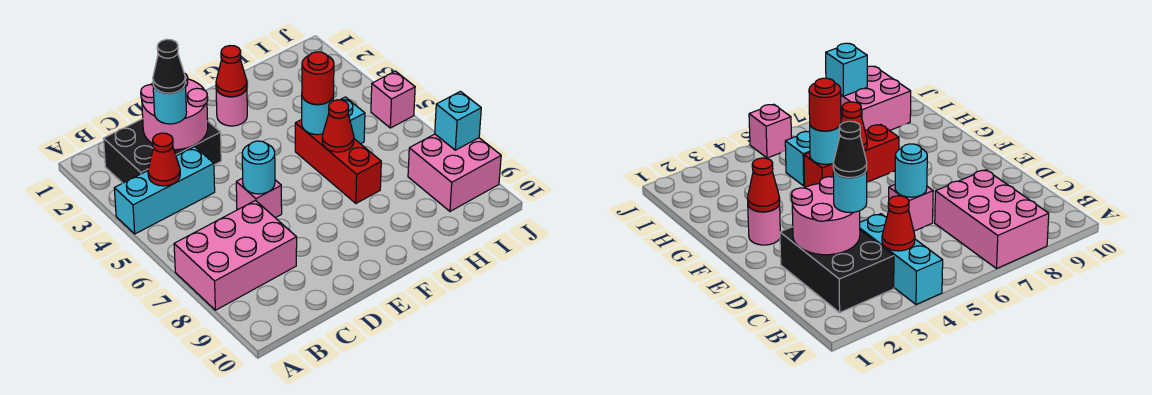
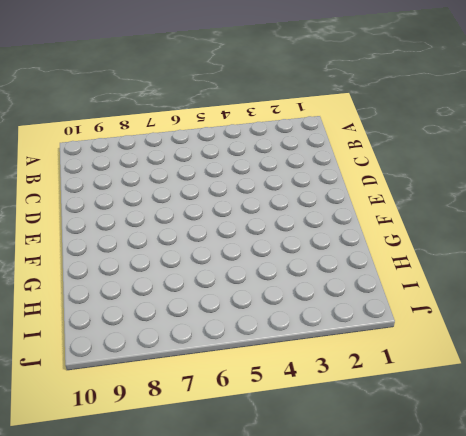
none -> cyan 1x3 brick [114,147,215,234]
none -> pink 2x3 brick [174,201,297,310]
none -> black 2x3 brick [103,119,221,183]

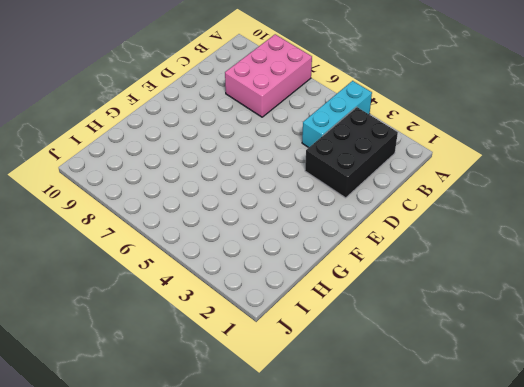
none -> pink 1x1 brick [236,178,282,218]
none -> pink 1x1 round brick [216,89,247,126]
none -> red 1x3 brick [295,120,381,203]

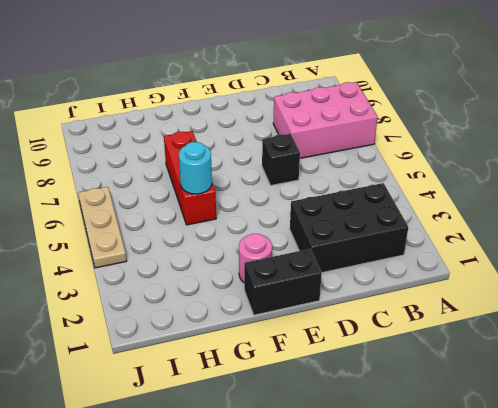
black 1x1 brick [262,134,300,185] -> pink 1x1 brick [236,178,282,218]
black 1x2 brick [244,249,322,315] -> none
tan 1x3 plate [78,187,127,268] -> pink 1x1 brick [371,71,415,128]
none -> cyan 1x3 brick [114,147,215,234]
none -> cyan 1x1 brick [340,97,365,144]
none -> pink 2x2 brick [408,134,501,211]

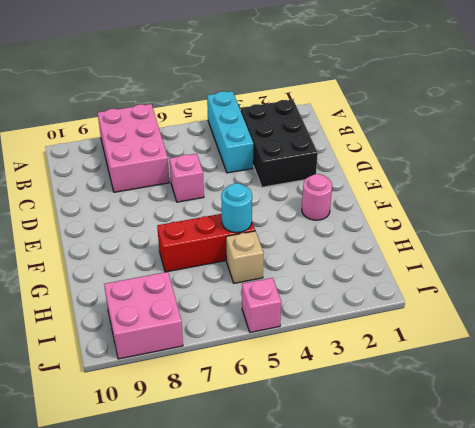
tan 1x1 brick [226,231,264,283] -> cyan 1x1 brick [340,97,365,144]
none -> red 1x1 cone [148,133,180,186]
none -> pink 2x2 round brick [141,73,208,150]
none -> cyan 1x1 round brick [242,141,275,194]

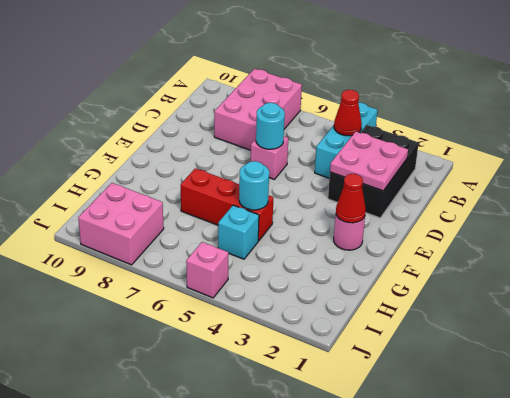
pink 2x2 plate [330,132,408,191] -> pink 2x2 round brick [141,73,208,150]
none -> red 1x1 cone [322,100,354,152]
none -> cyan 1x1 brick [435,91,481,150]
none -> cyan 1x1 round brick [153,85,187,124]

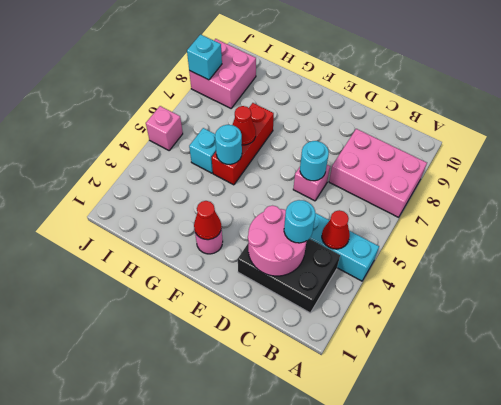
none -> red 1x1 round brick [302,52,334,105]
none -> black 1x1 cone [153,39,185,93]

